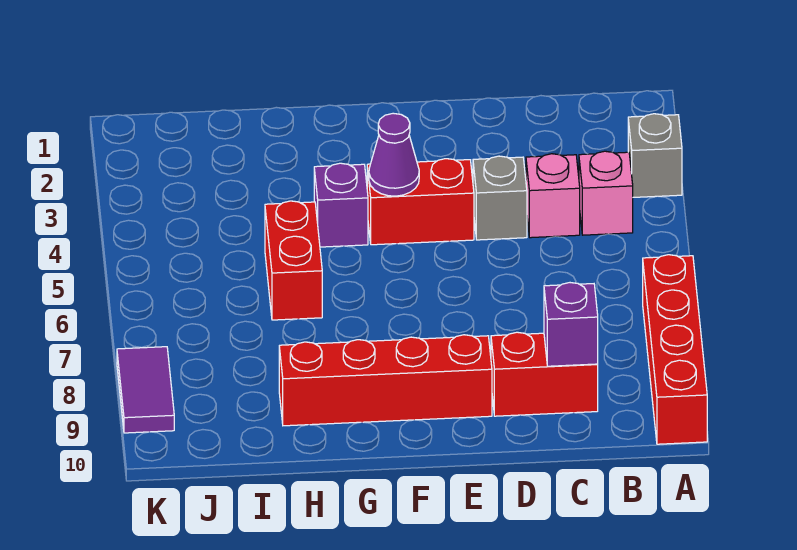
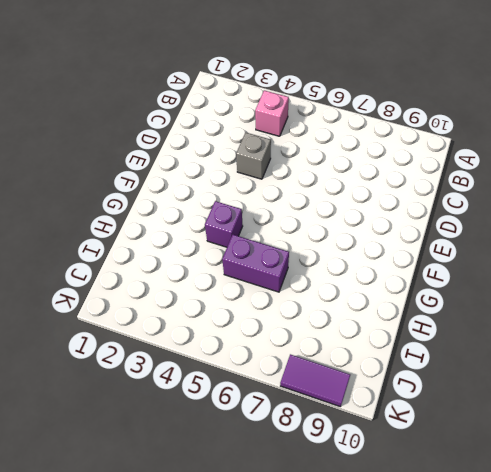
purple 1x2 brick [222,235,289,292] -> red 1x2 brick [265,201,322,320]
none -> grey 1x1 brick [628,114,682,197]
none -> red 1x4 brick [643,255,707,444]
none -> pink 1x1 brick [526,154,580,238]

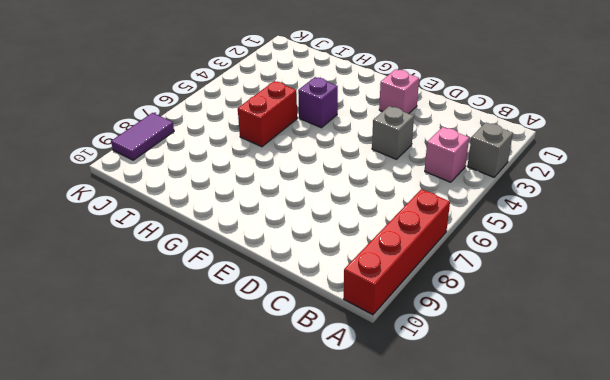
pink 1x1 brick [379,69,419,114] -> pink 1x1 brick moved to [526,154,580,238]
none -> red 1x2 brick [491,332,598,416]
none -> red 1x2 brick [367,159,474,245]
none -> red 1x4 brick [279,335,492,426]

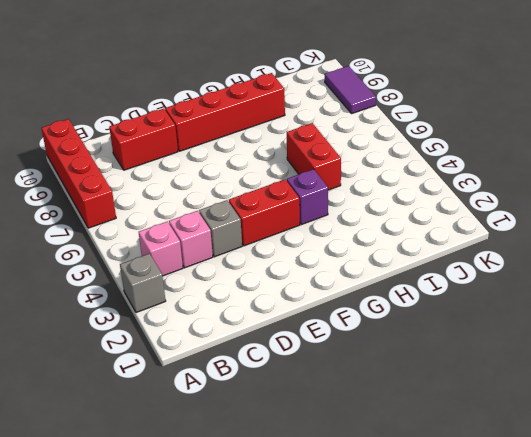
none -> purple 1x1 brick [544,283,598,366]
none -> purple 1x1 cone [369,113,419,196]

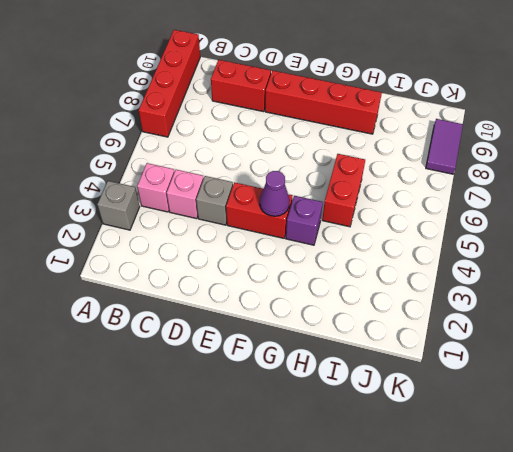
none -> purple 1x1 brick [544,283,598,366]

